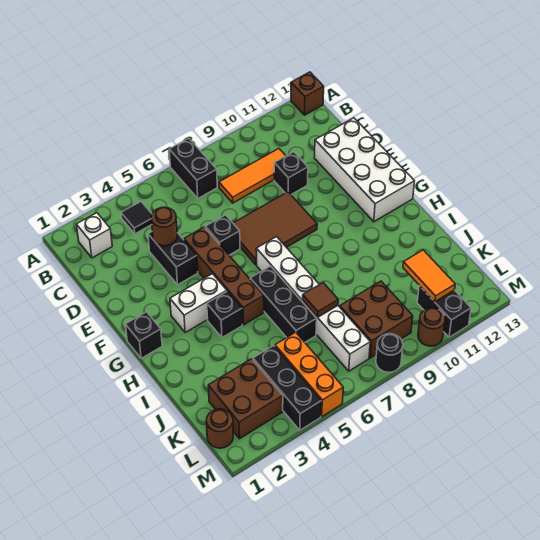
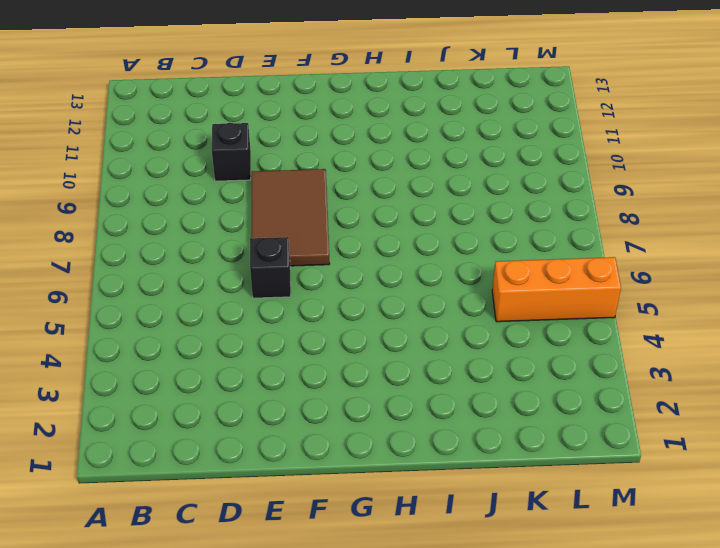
none -> black 1x2 brick [169,138,217,198]
none -> brown 1x1 brick [291,72,324,115]
none -> white 1x1 brick [76,213,112,258]

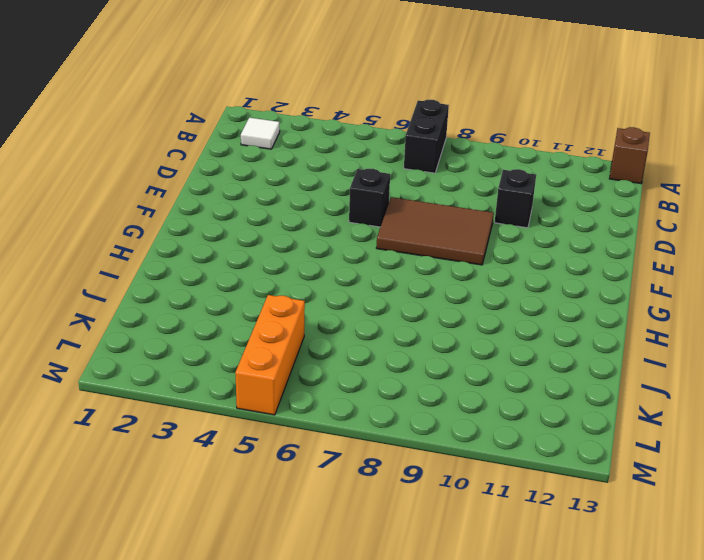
white 1x1 tile [241,118,280,149] -> white 1x1 brick [76,213,112,258]
none -> black 1x1 tile [121,202,152,234]
none -> orange 1x3 tile [219,149,286,203]
none -> black 1x2 brick [148,232,198,285]

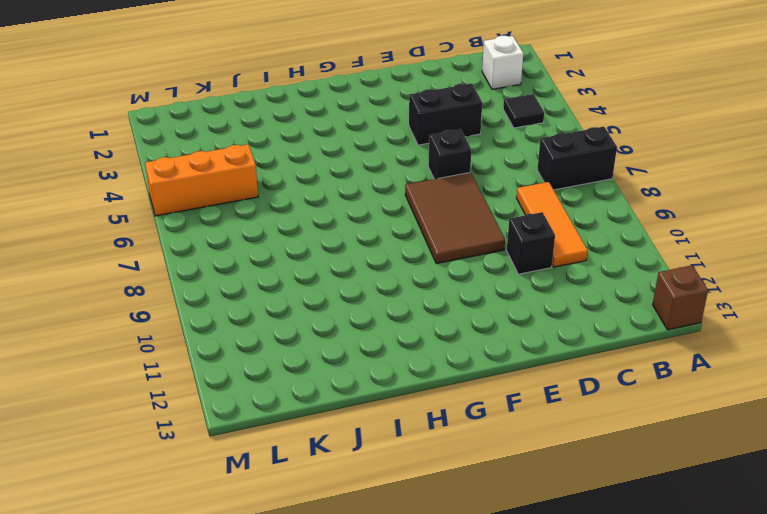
none -> white 2x4 brick [314,118,414,222]
none -> brown 1x4 brick [184,227,264,325]
none -> black 1x1 brick [125,312,162,358]

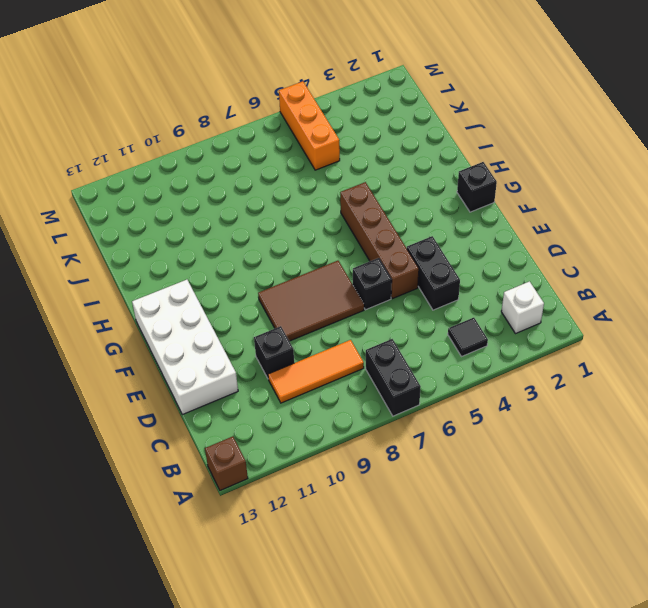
none -> white 1x2 brick [170,274,227,332]
none -> white 1x6 brick [256,237,370,371]
none -> black 1x1 brick [207,291,242,338]

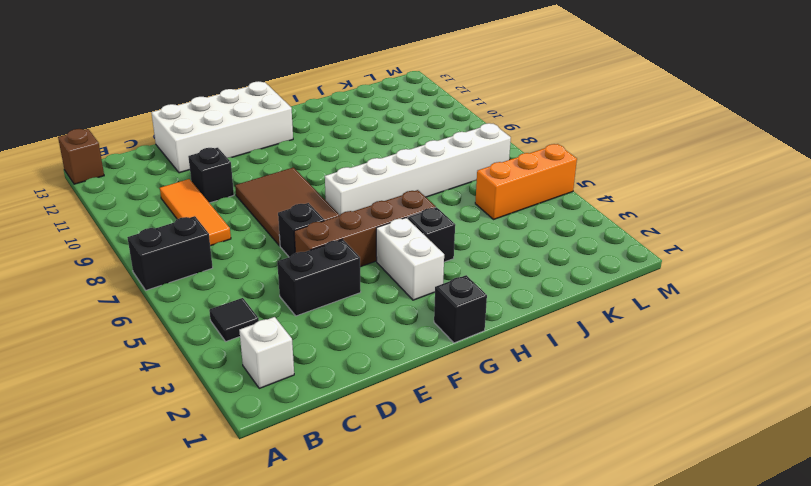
none -> black 1x3 brick [250,266,317,342]
none -> brown 2x2 brick [208,359,283,439]
none -> black 1x3 brick [253,346,321,430]

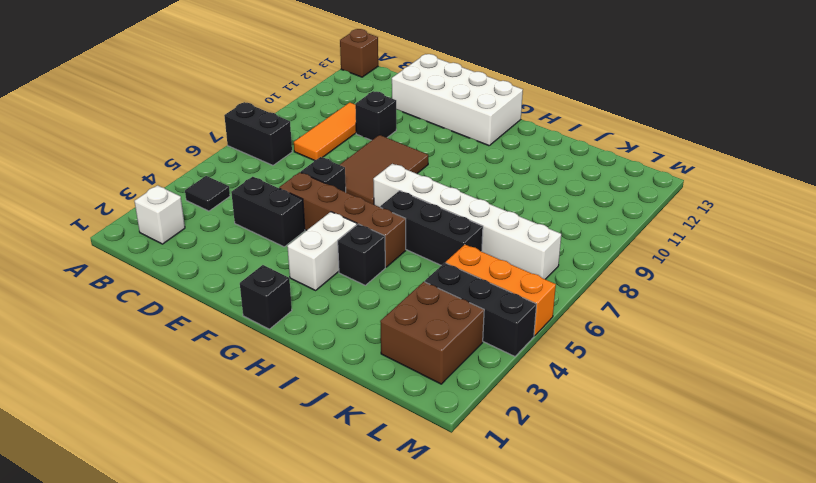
none -> brown 2x2 brick [340,281,413,358]
none -> brown 1x1 round brick [206,409,233,448]
none -> black 1x2 brick [417,286,471,337]

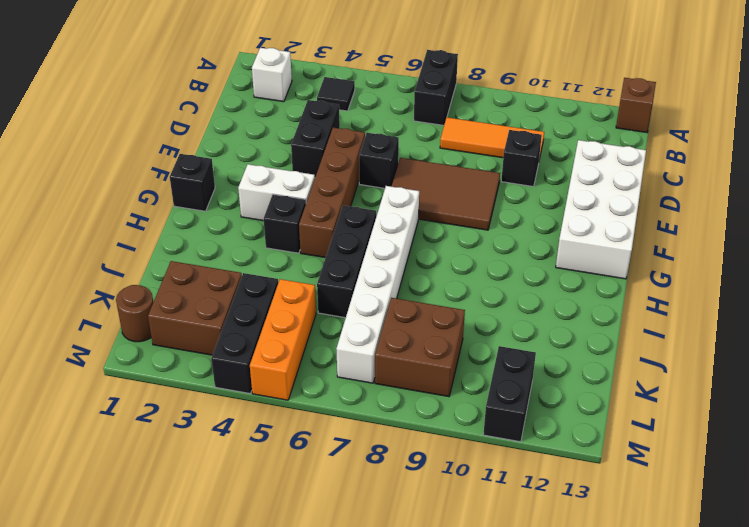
none -> black 1x1 round brick [376,334,403,372]
none -> brown 1x1 round brick [418,308,445,346]
none -> brown 1x1 round brick [151,207,177,246]

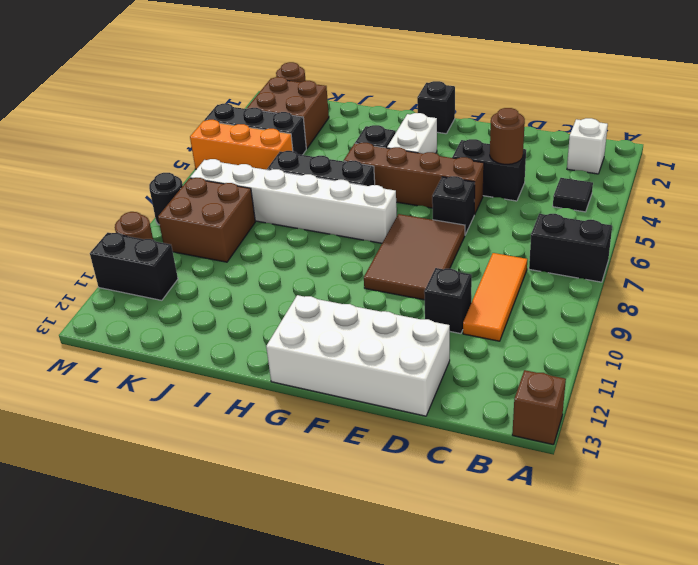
none -> brown 1x1 tile [303,283,338,317]
none -> orange 1x2 tile [403,250,455,302]

